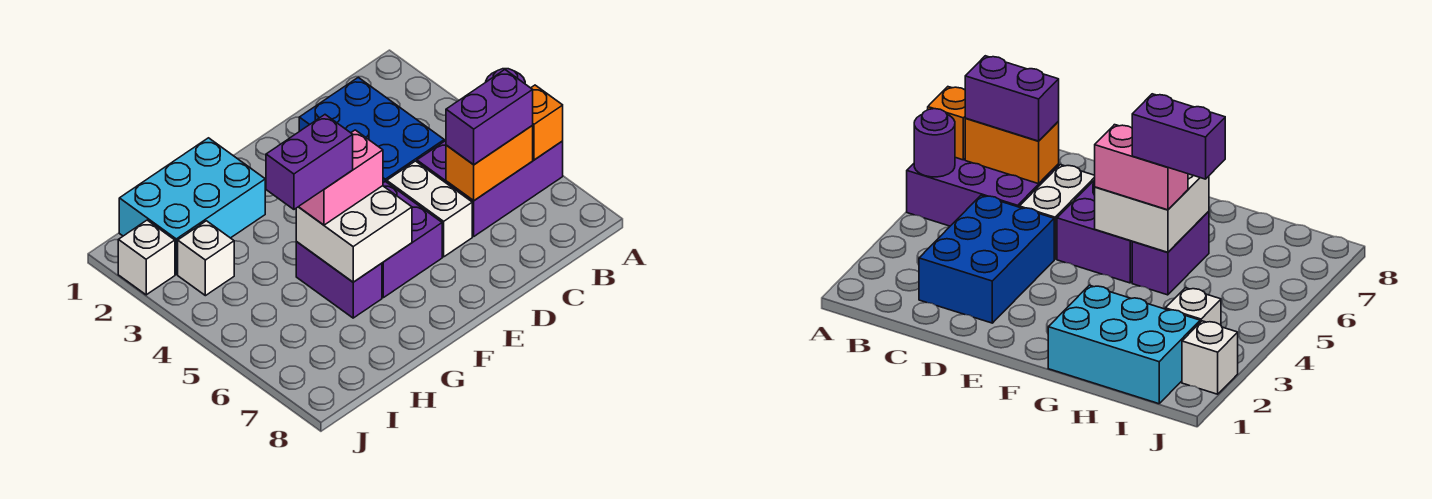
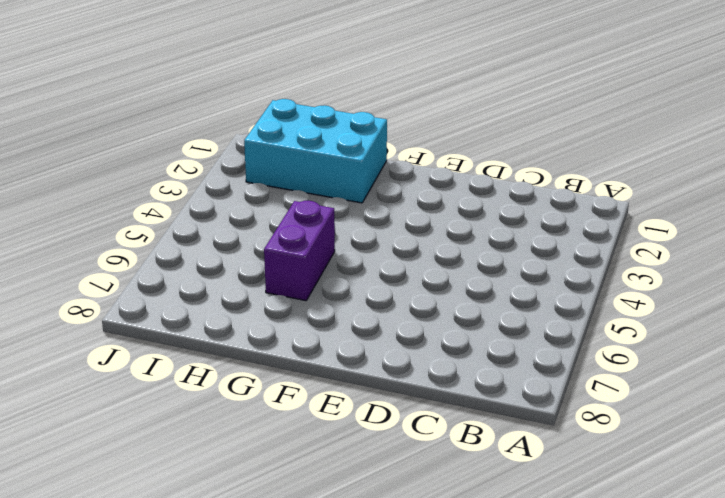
none -> purple 2x3 brick [417,141,563,236]
none -> blue 2x3 brick [299,77,444,183]
none -> white 1x2 brick [387,161,472,257]

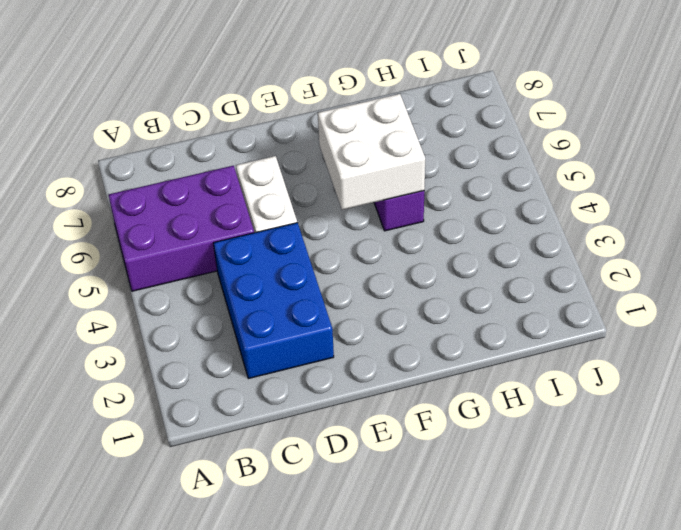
none -> purple 2x2 brick [382,181,442,298]
none -> cyan 2x3 brick [119,138,265,274]
none -> white 1x1 brick [178,221,234,296]

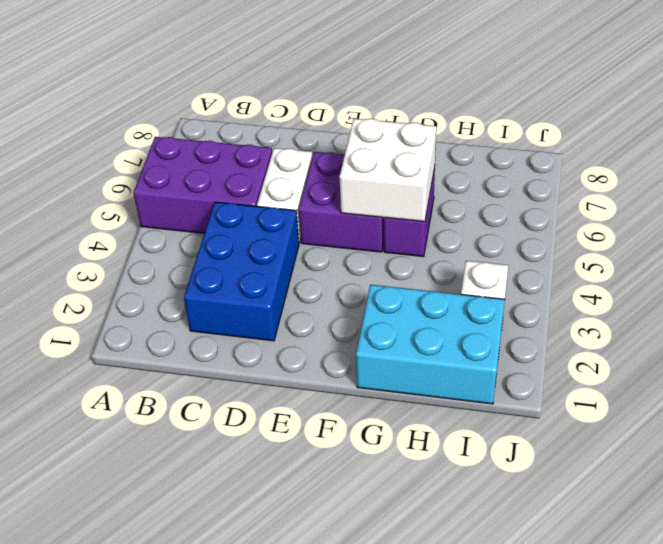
none -> white 1x1 brick [118,220,175,295]
none -> purple 1x1 round brick [914,109,955,177]
none -> orange 1x1 brick [531,85,563,160]

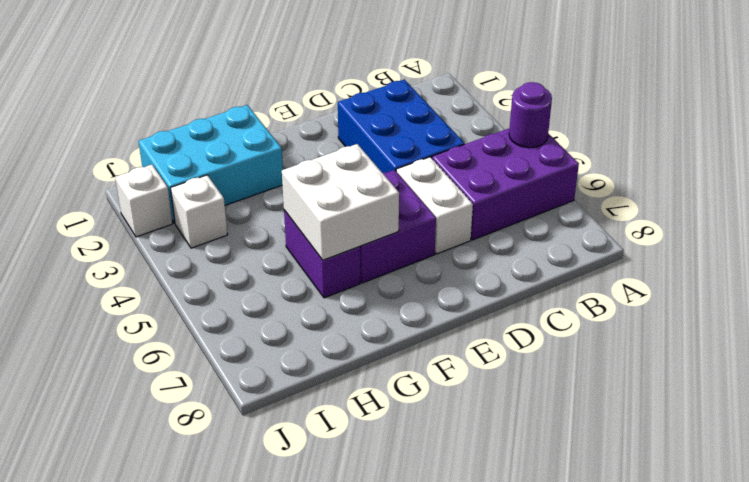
none -> orange 1x1 brick [531,85,563,160]
none -> orange 1x2 brick [446,126,533,201]
none -> purple 1x2 brick [446,70,533,165]

